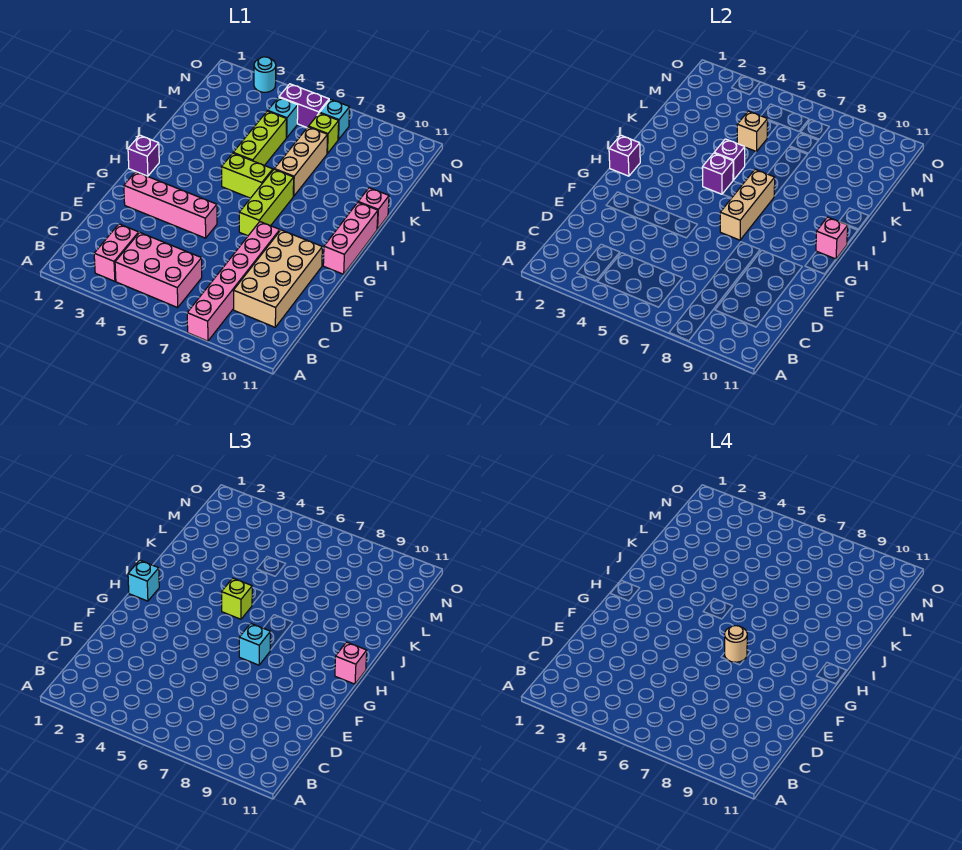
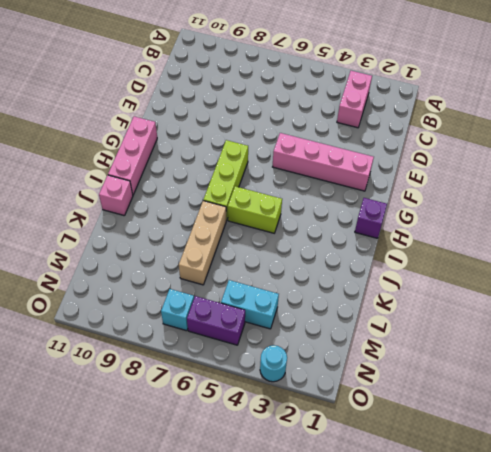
cyan 1x2 brick [221,280,279,329] -> cyan 1x1 brick [268,97,298,138]
none -> pink 1x6 brick [187,222,280,341]
none -> pink 2x3 brick [115,232,202,308]
none -> tan 2x4 brick [233,230,322,327]

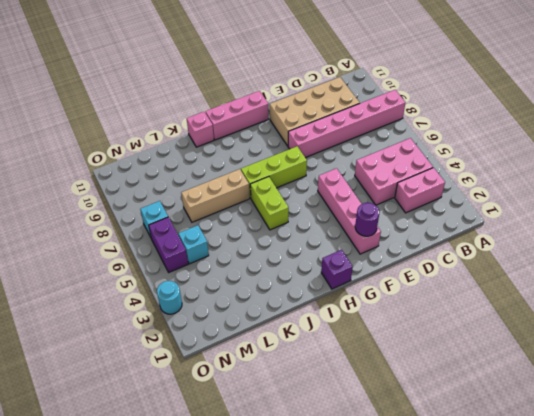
pink 2x3 brick [355,138,433,205] -> pink 2x3 brick turned to [115,232,202,308]
purple 1x1 round brick [355,203,379,236] -> none
none -> lime 1x3 brick [233,111,287,165]
none -> lime 1x1 brick [309,113,339,154]
none -> tan 1x3 brick [720,169,775,240]

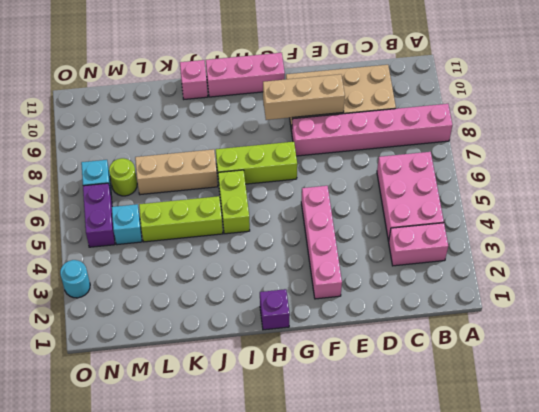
tan 1x3 brick [263,74,345,120] -> tan 1x3 brick moved to [720,169,775,240]
lime 1x1 round brick [109,158,137,196] -> lime 1x1 brick [309,113,339,154]
none -> purple 1x1 brick [609,135,640,176]
none -> pink 1x1 brick [816,217,848,259]
none -> purple 1x1 brick [702,153,733,194]

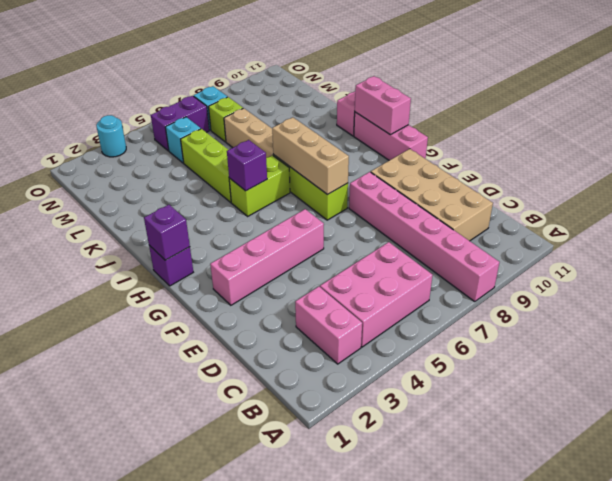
pink 1x2 brick [355,76,411,135] -> pink 1x1 brick [816,217,848,259]
none -> purple 1x1 brick [714,139,745,180]
none -> tan 1x1 brick [737,111,768,152]
none -> cyan 1x1 brick [239,623,270,665]

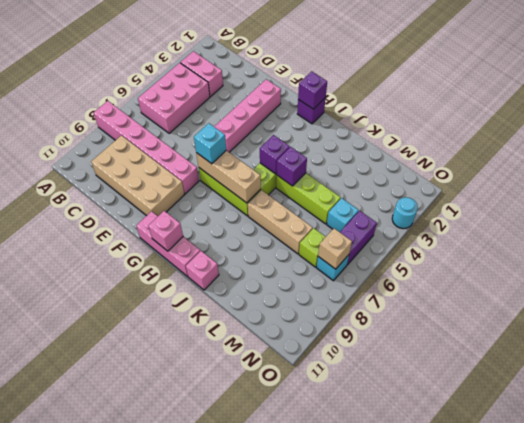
tan 1x1 brick [318,228,352,269] -> tan 1x1 brick moved to [737,111,768,152]
none -> cyan 1x1 brick [128,560,159,601]
none -> pink 1x1 brick [335,642,367,684]
none -> lime 1x1 brick [221,578,252,619]

